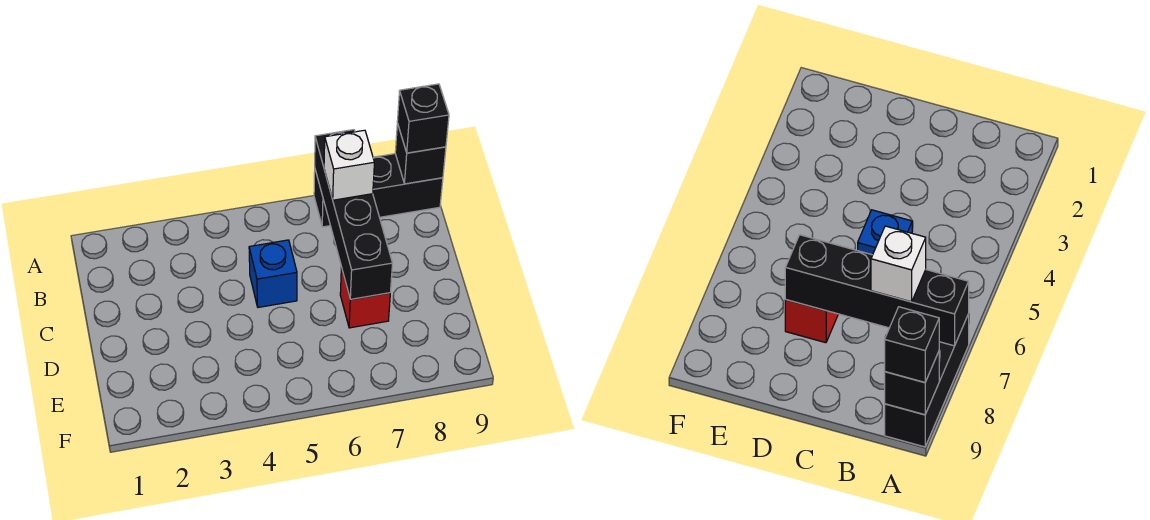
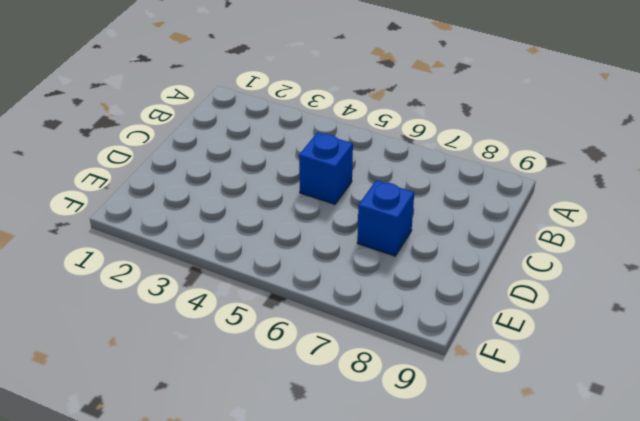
blue 1x1 brick [357,180,414,256] -> red 1x1 brick [340,267,390,328]
none -> black 1x3 brick [314,154,443,227]
none -> black 1x4 brick [315,130,393,299]

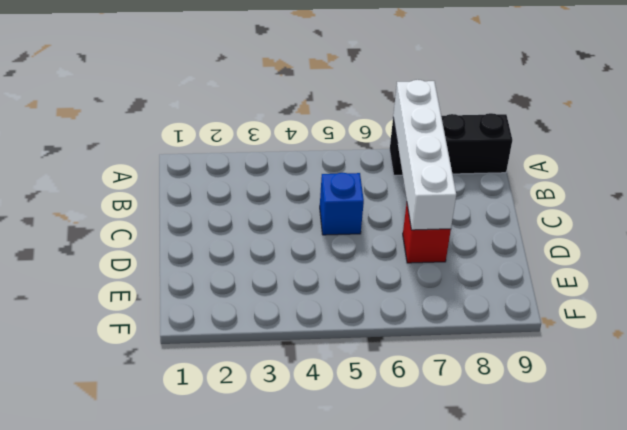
white 1x4 brick [393,80,456,230] -> black 1x4 brick [315,130,393,299]
none -> black 1x1 brick [395,123,446,184]
none -> black 1x1 brick [397,84,449,153]

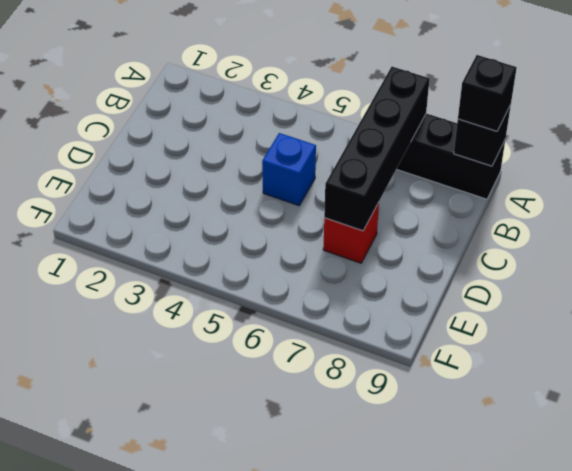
none -> white 1x1 brick [324,130,374,200]

